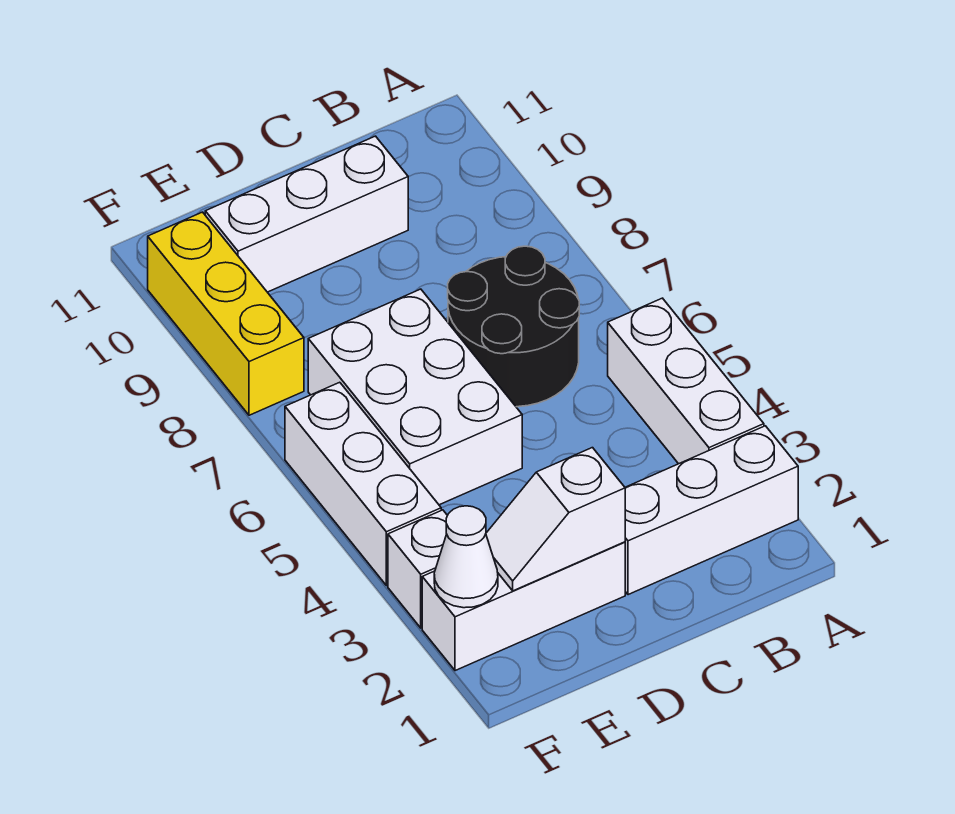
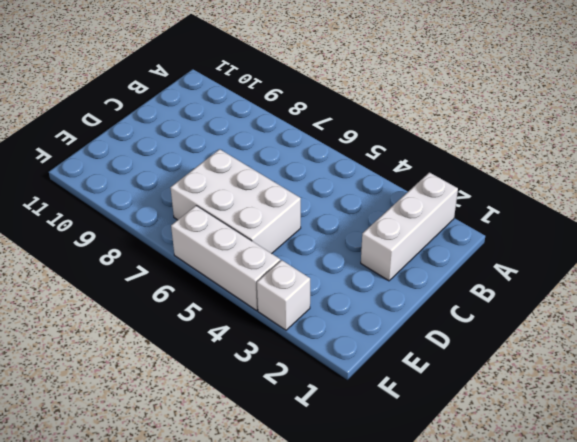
none -> white 1x3 brick [608,298,764,464]
none -> black 2x2 round brick [448,246,579,407]

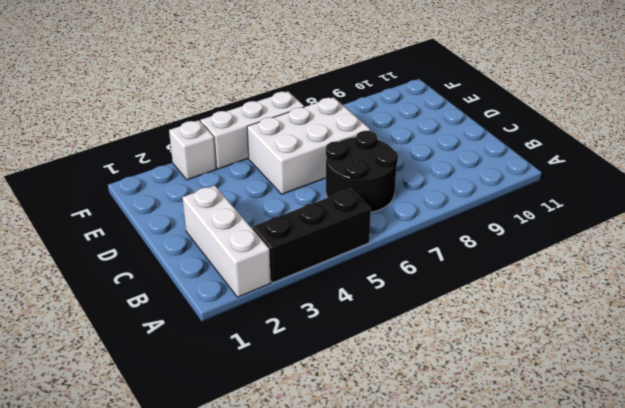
black 1x3 brick [253,189,371,283] -> white 1x3 brick [608,298,764,464]
none -> white 1x3 brick [205,136,408,292]
none -> white 1x3 brick [422,542,625,671]

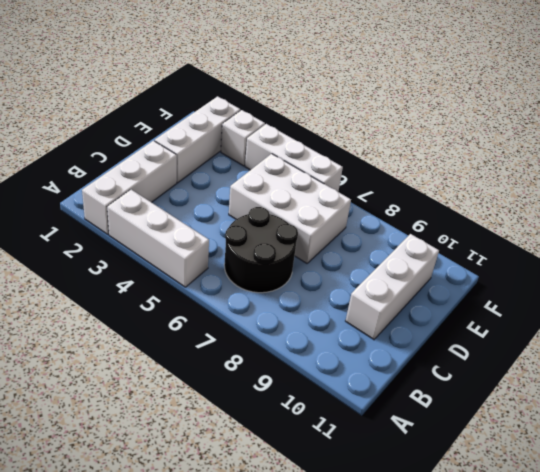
none -> yellow 1x3 brick [148,212,304,415]
none -> white 1x2 slope [486,448,625,591]

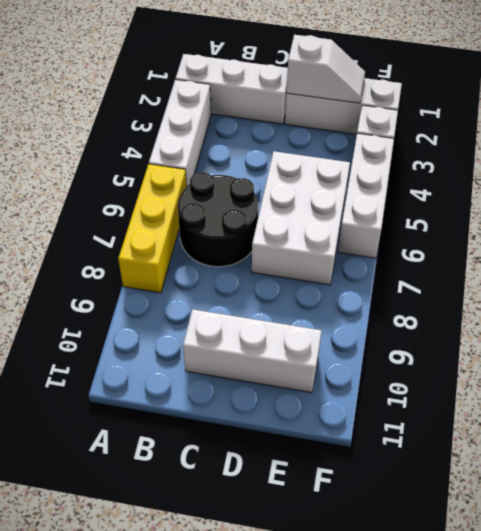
yellow 1x3 brick [118,164,187,293] -> yellow 1x3 brick moved to [148,212,304,415]
none -> white 1x1 cone [434,506,498,608]

